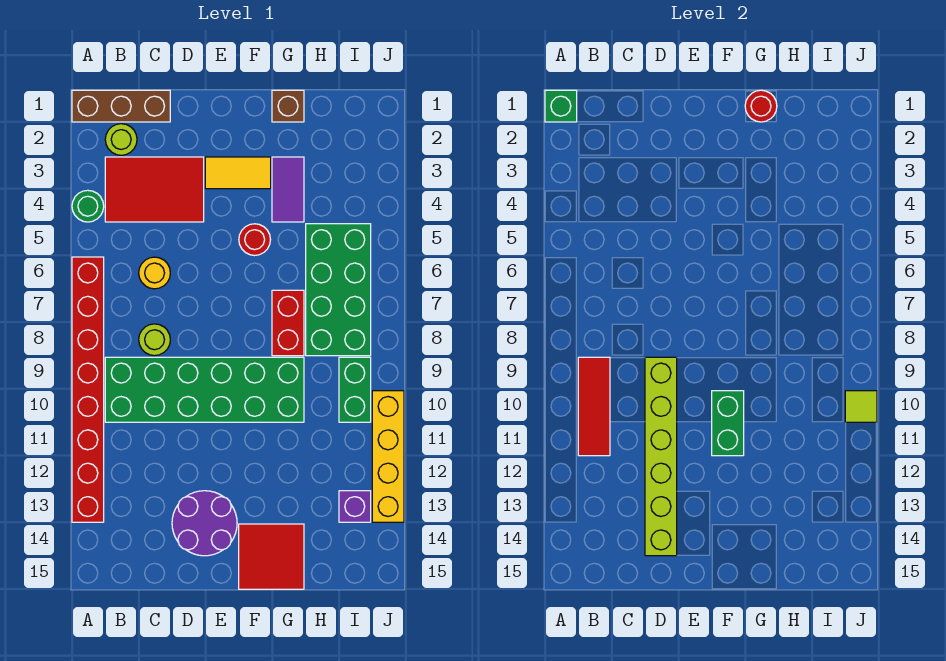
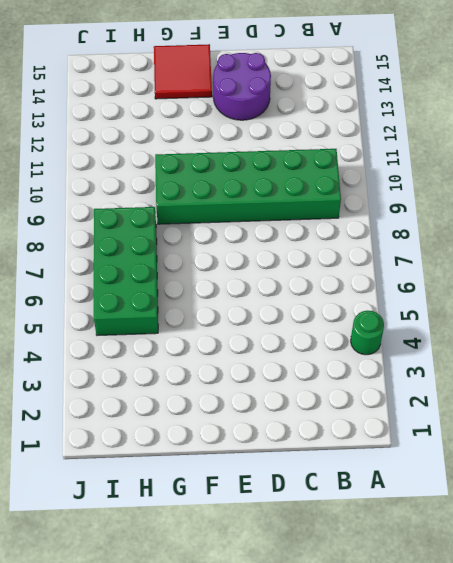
none -> brown 1x3 brick [72,90,170,122]
none -> red 1x8 brick [72,257,104,522]
none -> lime 1x1 round brick [105,124,137,155]

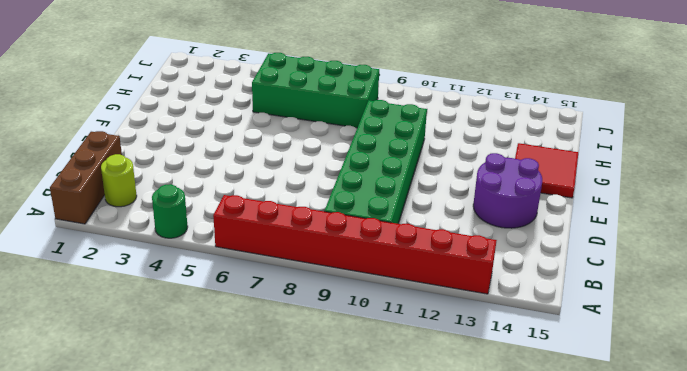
none -> red 2x3 tile [105,157,204,222]
none -> yellow 1x1 round brick [139,257,170,289]
none -> lime 1x1 round brick [139,324,170,356]

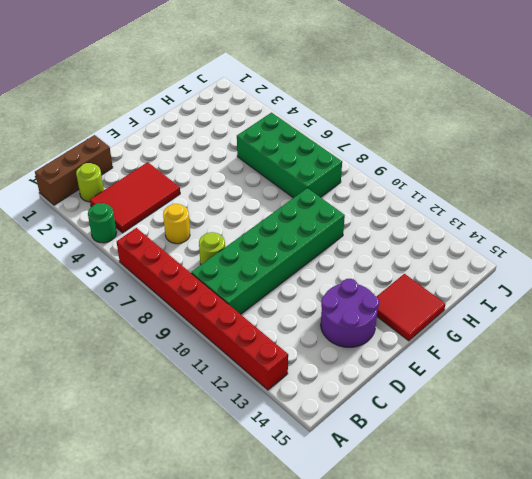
none -> yellow 1x2 tile [205,157,271,189]
none -> red 1x1 round brick [239,224,271,256]
none -> brown 1x1 brick [272,90,304,122]

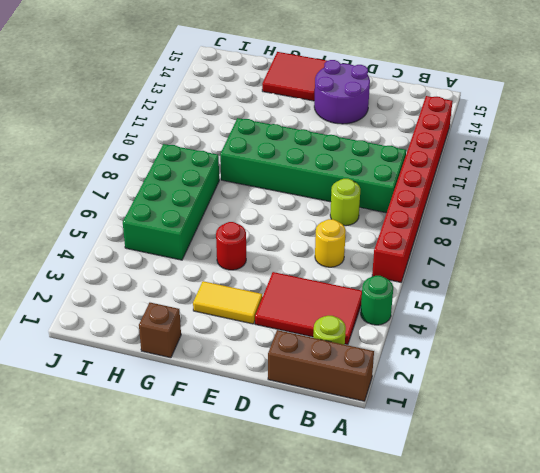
none -> purple 1x2 tile [272,157,304,222]
none -> red 1x2 brick [272,290,304,356]
none -> green 1x2 brick [339,357,371,422]

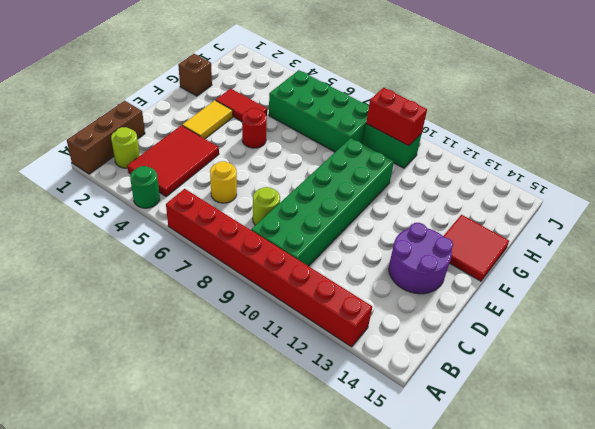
red 1x2 tile [216,89,267,121] -> purple 1x2 tile [272,157,304,222]
red 1x2 brick [366,88,427,146] -> red 1x2 brick moved to [272,290,304,356]
none -> purple 1x1 brick [339,491,371,522]
none -> yellow 1x4 brick [372,391,404,522]
none -> green 1x1 brick [545,90,577,122]

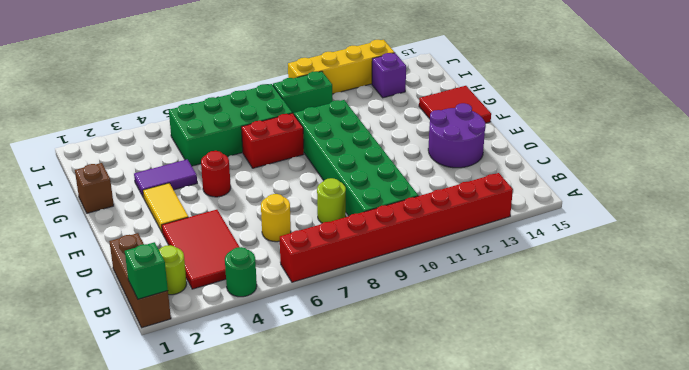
none -> red 1x3 tile [578,357,610,456]
none -> lime 1x6 brick [645,357,677,556]
none -> green 1x2 brick [712,391,744,456]

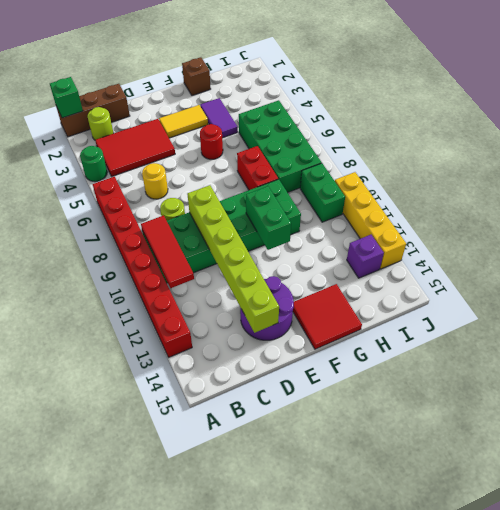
none -> red 1x1 round brick [745,90,777,122]
none -> lime 1x1 tile [845,391,877,422]

